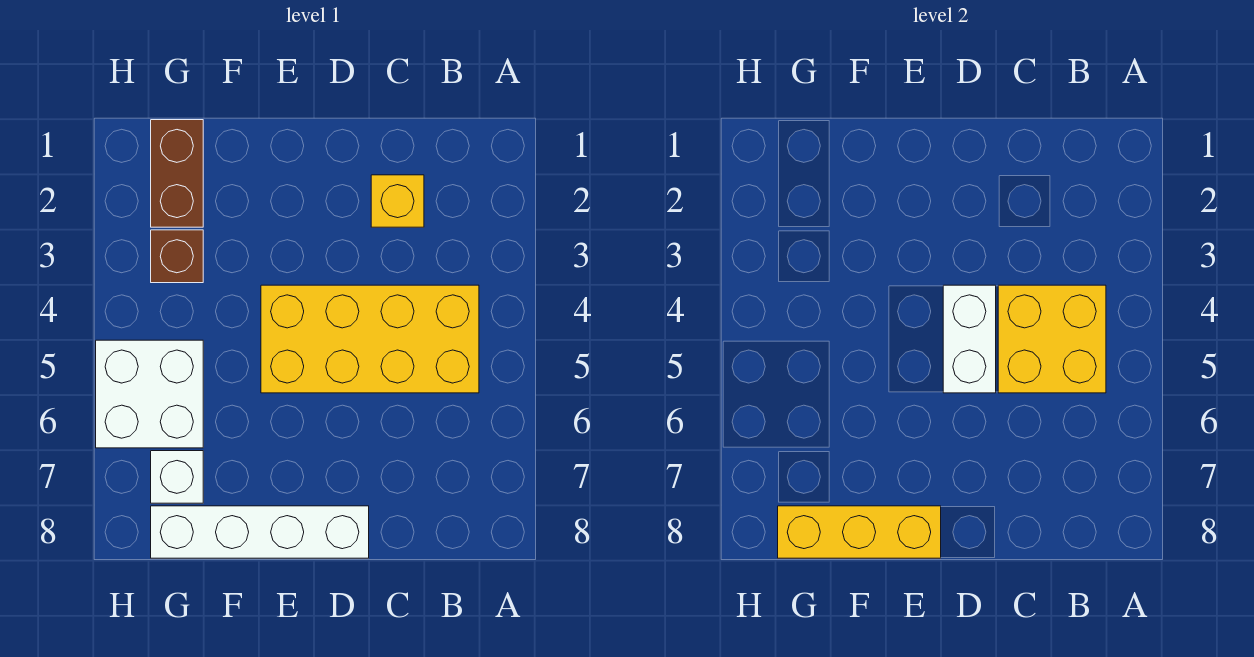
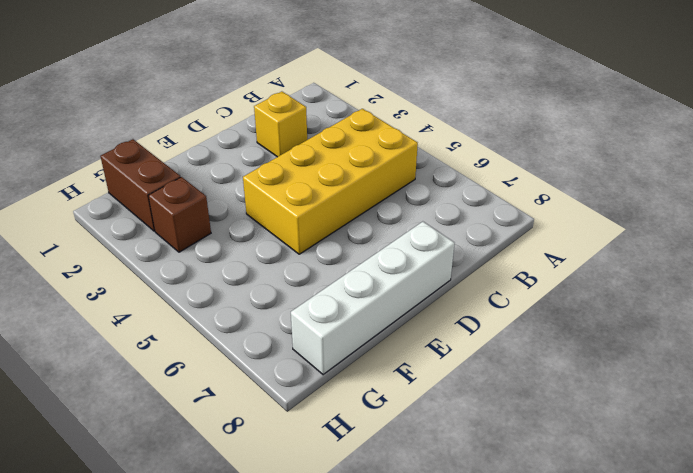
none -> white 2x2 brick [96,340,203,448]
none -> white 1x1 brick [151,451,203,503]

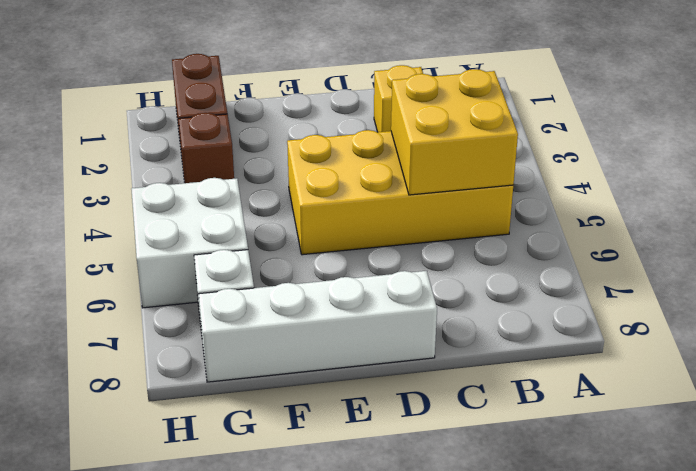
none -> white 1x2 brick [943,285,996,393]
none -> yellow 1x3 brick [778,506,941,558]

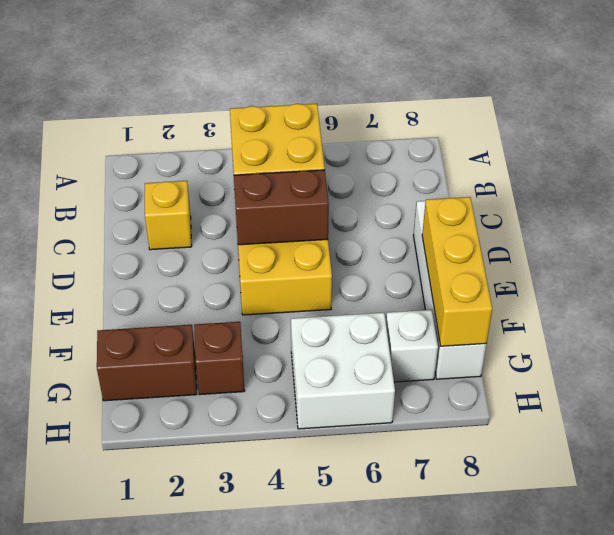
brown 1x2 brick [234,170,329,245] -> white 1x2 brick [943,285,996,393]

